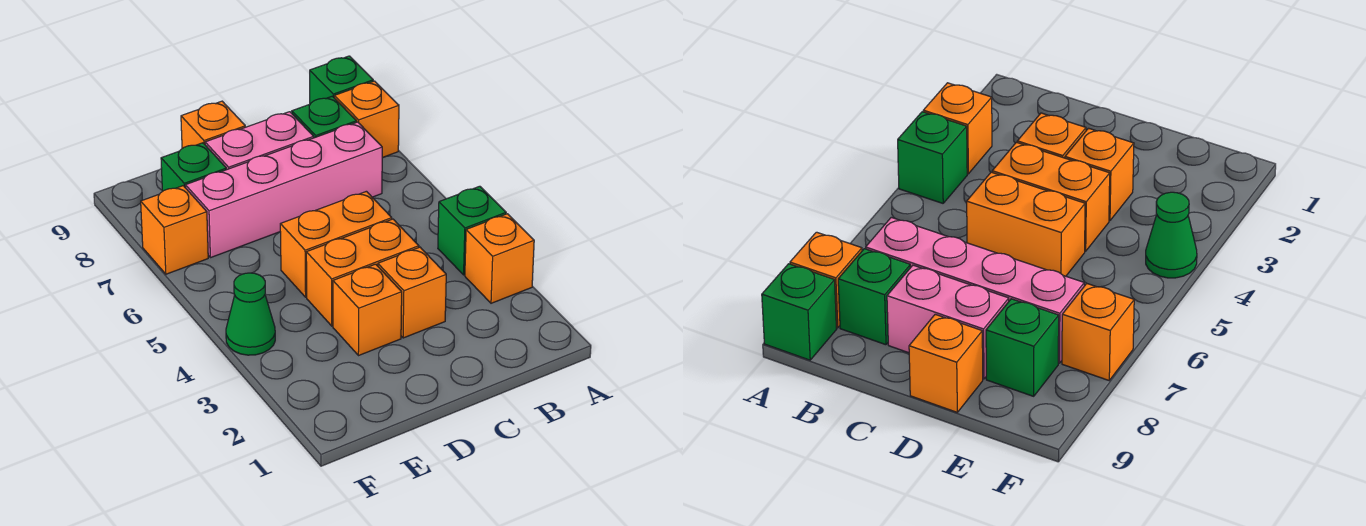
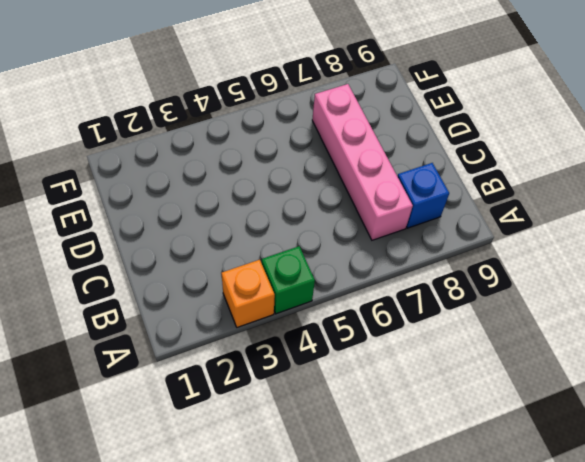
blue 1x1 brick [397,163,449,228] -> green 1x1 brick [292,96,357,138]
none -> orange 1x1 brick [334,81,399,158]
none -> green 1x1 brick [310,56,373,104]
none -> orange 1x1 brick [378,247,446,338]

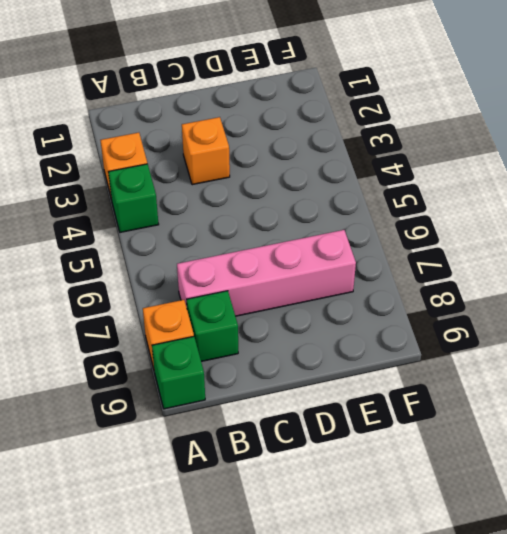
none -> orange 1x2 brick [306,219,419,326]
none -> orange 1x2 brick [280,191,392,297]
none -> pink 1x2 brick [205,112,314,170]

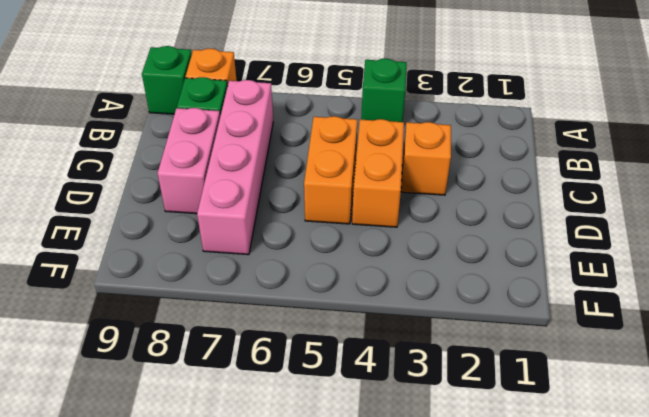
none -> orange 1x1 brick [465,214,534,303]
none -> orange 1x1 brick [333,264,402,356]
none -> orange 1x1 brick [181,101,245,148]

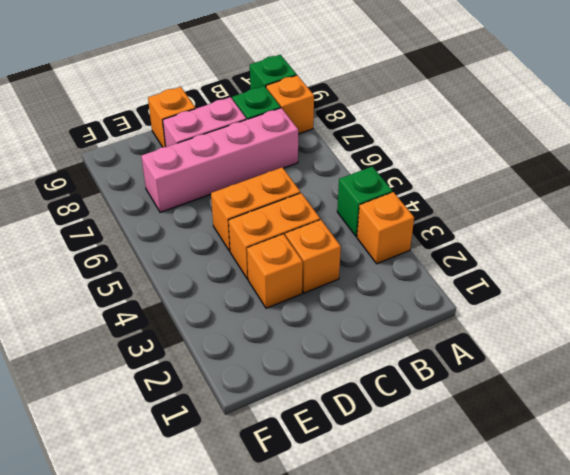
none -> green 1x1 brick [161,143,226,191]
none -> green 1x1 cone [226,273,275,355]
none -> orange 1x1 brick [141,186,208,274]

